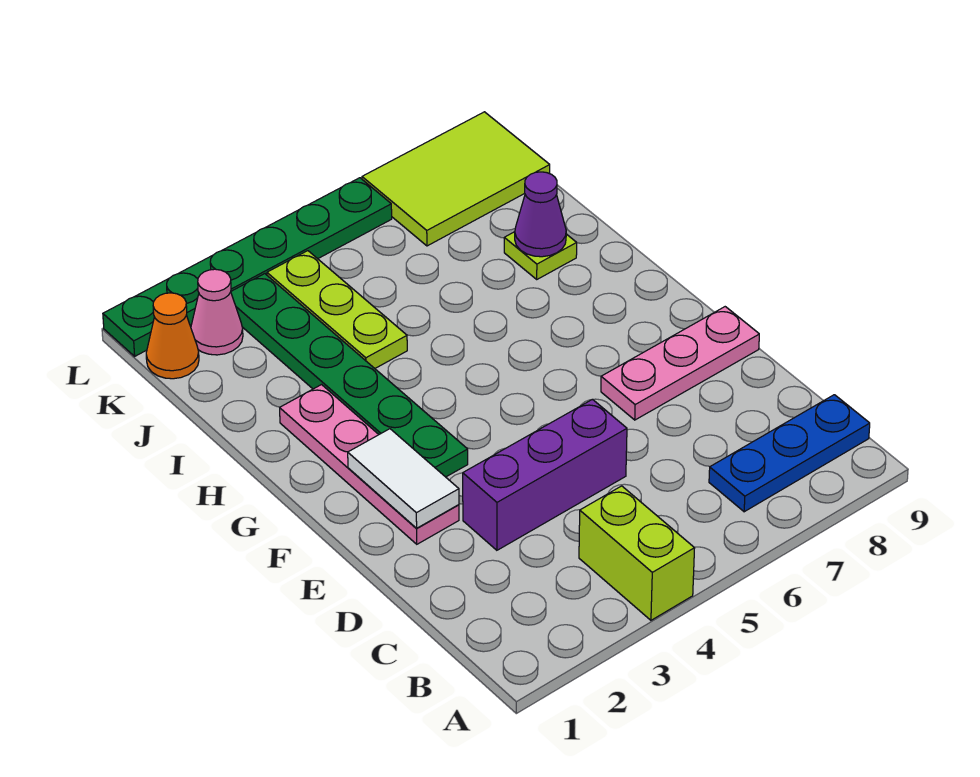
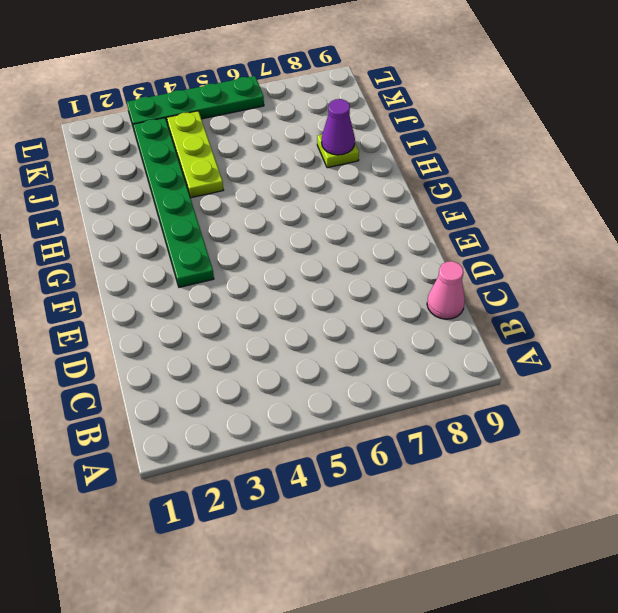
pink 1x1 cone [427,261,465,319] -> pink 1x1 cone moved to [191,269,243,355]
green 1x4 plate [127,76,264,128] -> green 1x6 plate [103,178,392,356]
none -> lime 1x2 brick [579,486,695,620]
none -> blue 1x3 plate [709,395,870,512]
none -> purple 1x3 brick [463,399,627,550]

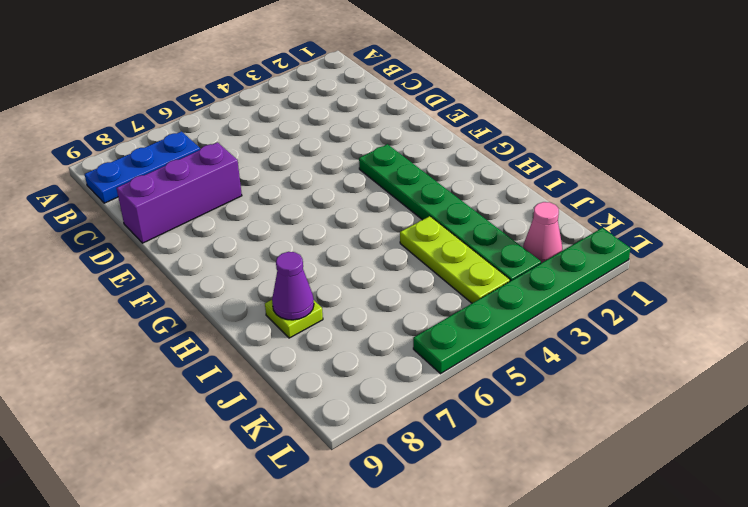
purple 1x3 brick [117,142,242,243] -> purple 1x3 brick moved to [463,399,627,550]
none -> lime 1x2 brick [579,486,695,620]
none -> pink 1x4 plate [280,385,459,544]
none -> pink 1x3 plate [601,307,759,420]

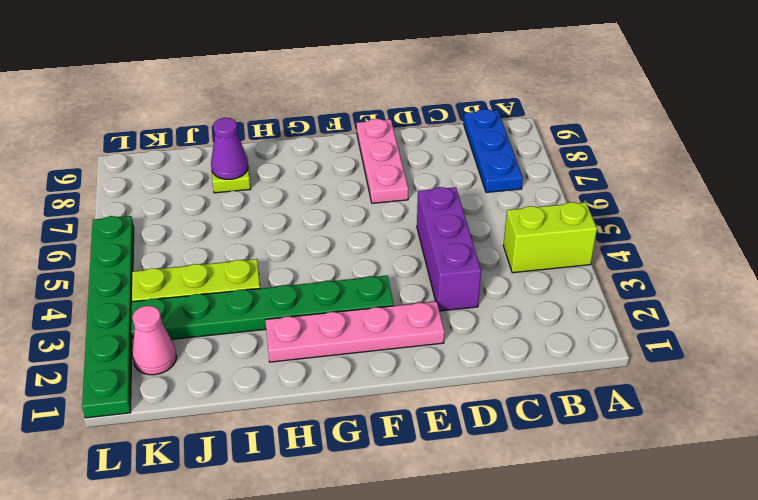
none -> orange 1x1 cone [146,293,199,379]
none -> lime 2x3 tile [362,112,550,246]
none -> white 1x2 tile [348,429,459,528]

